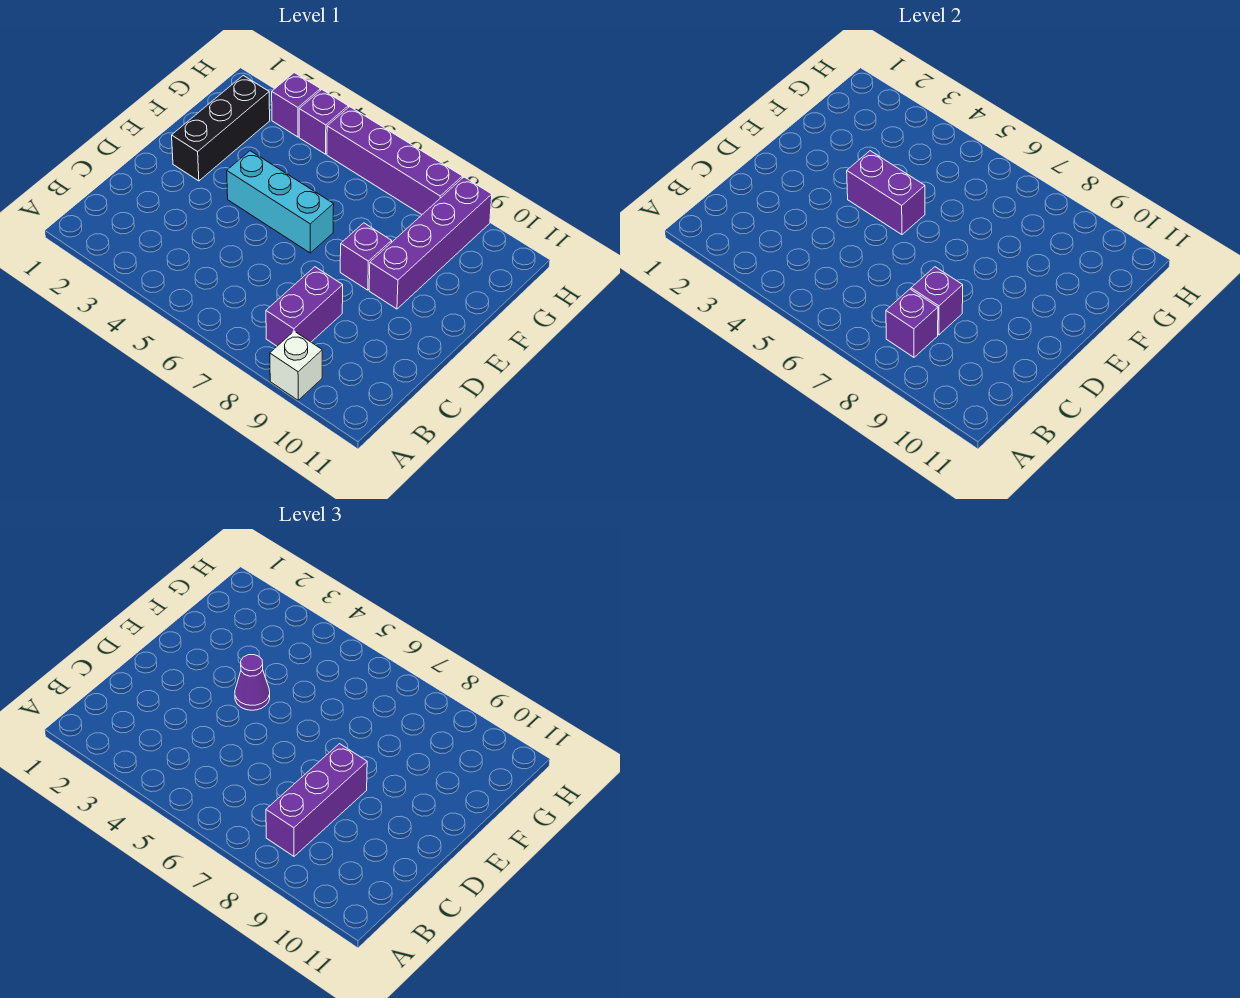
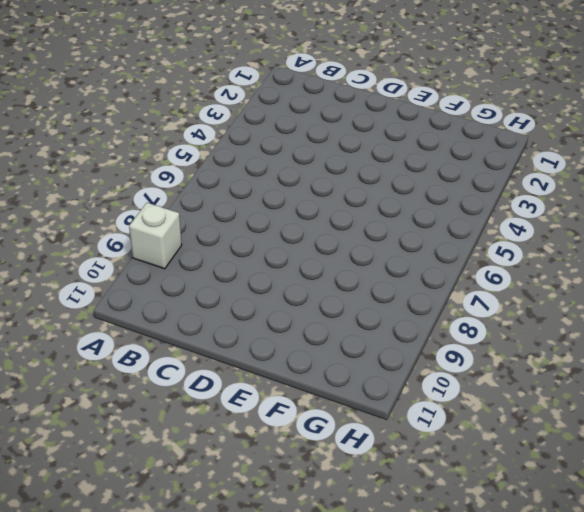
none -> purple 1x2 brick [266,267,343,346]
none -> black 1x3 brick [172,76,270,181]
none -> cyan 1x3 brick [227,151,334,253]

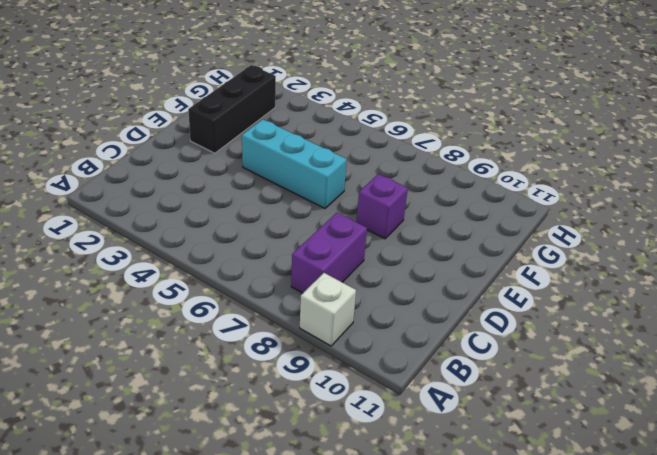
none -> purple 1x4 brick [369,177,492,309]
none -> purple 1x1 brick [272,73,320,137]
none -> purple 1x1 brick [299,90,348,154]

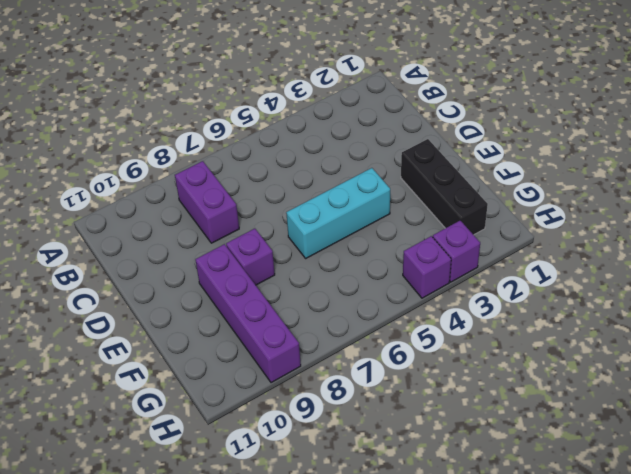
none -> white 1x1 brick [270,331,322,400]
none -> purple 1x4 brick [327,107,463,215]
none -> purple 1x1 brick [886,289,938,357]

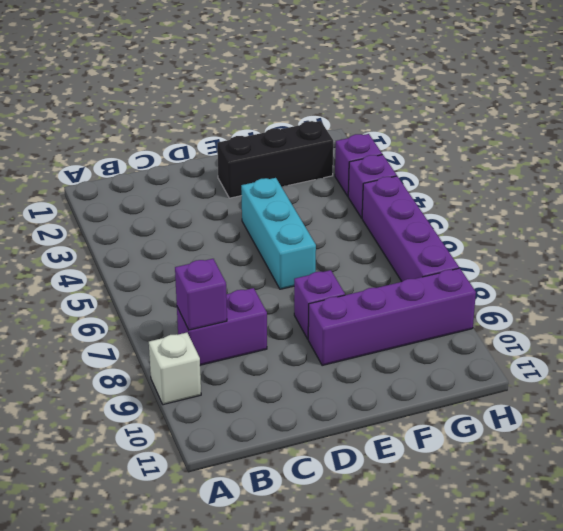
none -> purple 1x1 brick [911,267,963,335]
none -> purple 1x2 brick [847,151,925,235]
none -> purple 1x3 brick [266,744,367,856]

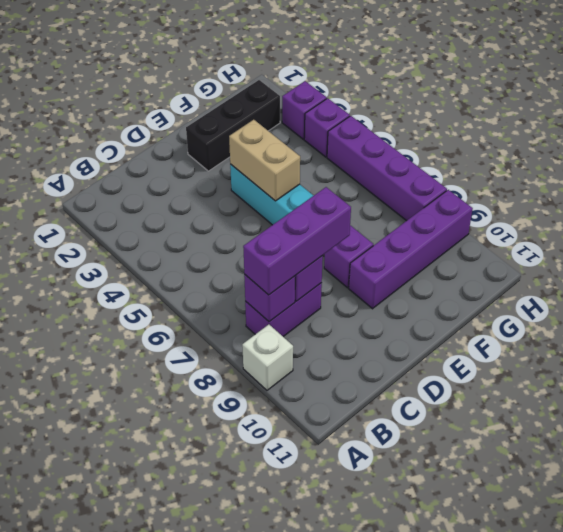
tan 1x2 brick [229,120,300,201] -> purple 1x2 brick [847,151,925,235]
none -> purple 1x1 cone [235,655,270,710]

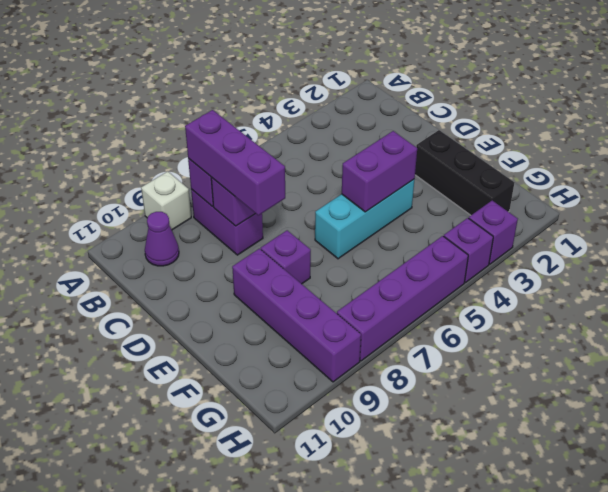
purple 1x1 cone [145,212,179,266] -> purple 1x1 cone moved to [235,655,270,710]

